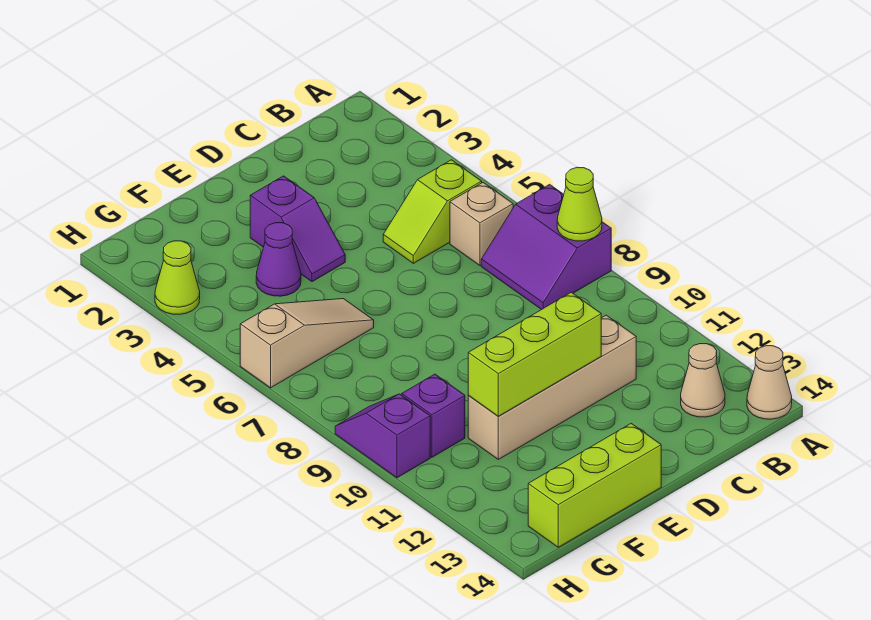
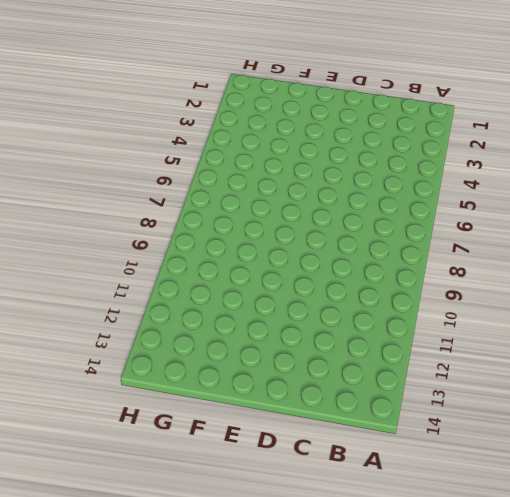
none -> purple 2x2 slope [481,184,611,310]
none -> tan 1x1 cone [747,346,792,419]
none -> lime 1x2 slope [383,160,482,263]

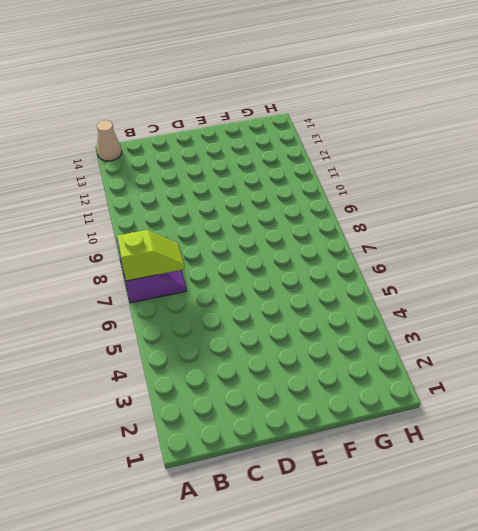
lime 1x2 slope [117,230,185,281] -> lime 1x2 slope moved to [383,160,482,263]
none -> tan 1x1 brick [450,182,513,265]
none -> tan 1x1 cone [681,344,725,417]
none -> tan 1x4 brick [468,315,636,459]

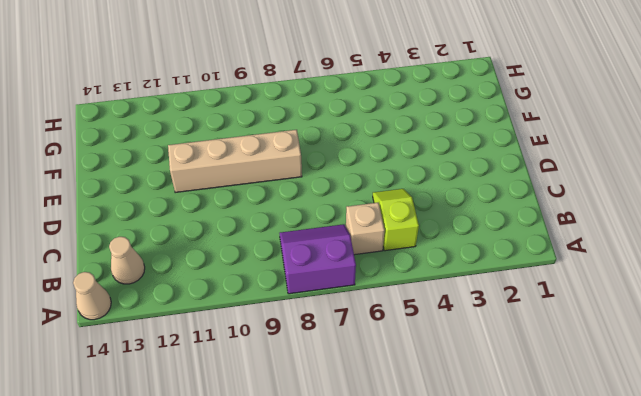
tan 1x4 brick [168,130,302,193] -> tan 1x4 brick turned to [468,315,636,459]
none -> purple 1x2 slope [250,176,345,282]
none -> lime 1x3 brick [528,423,661,547]
none -> purple 1x1 cone [256,223,301,296]

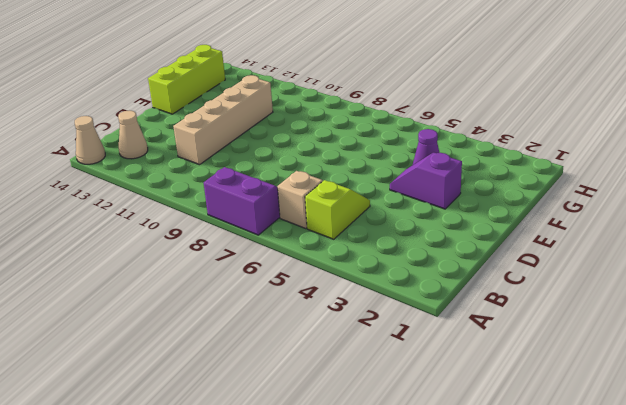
none -> tan 1x3 slope [240,299,374,388]
none -> purple 1x1 brick [402,374,465,457]
none -> lime 1x1 cone [155,241,200,314]

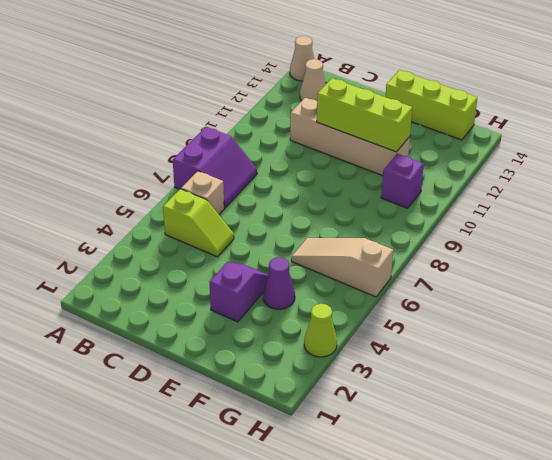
none -> purple 1x2 slope [335,394,430,478]
none -> lime 1x1 cone [557,167,602,241]

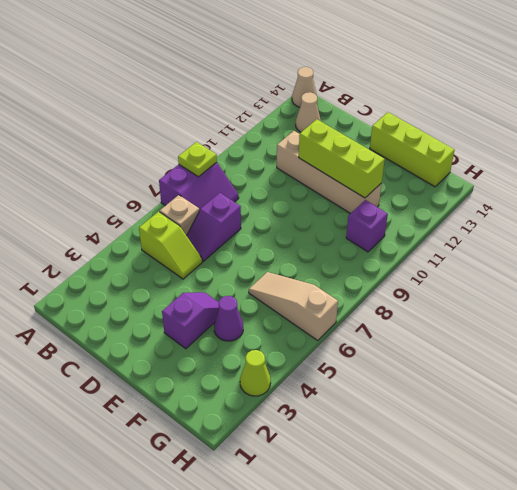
lime 1x1 plate [178,142,217,177] -> lime 1x1 cone [557,167,602,241]
purple 1x2 slope [187,193,241,261] -> purple 1x2 slope moved to [335,394,430,478]

